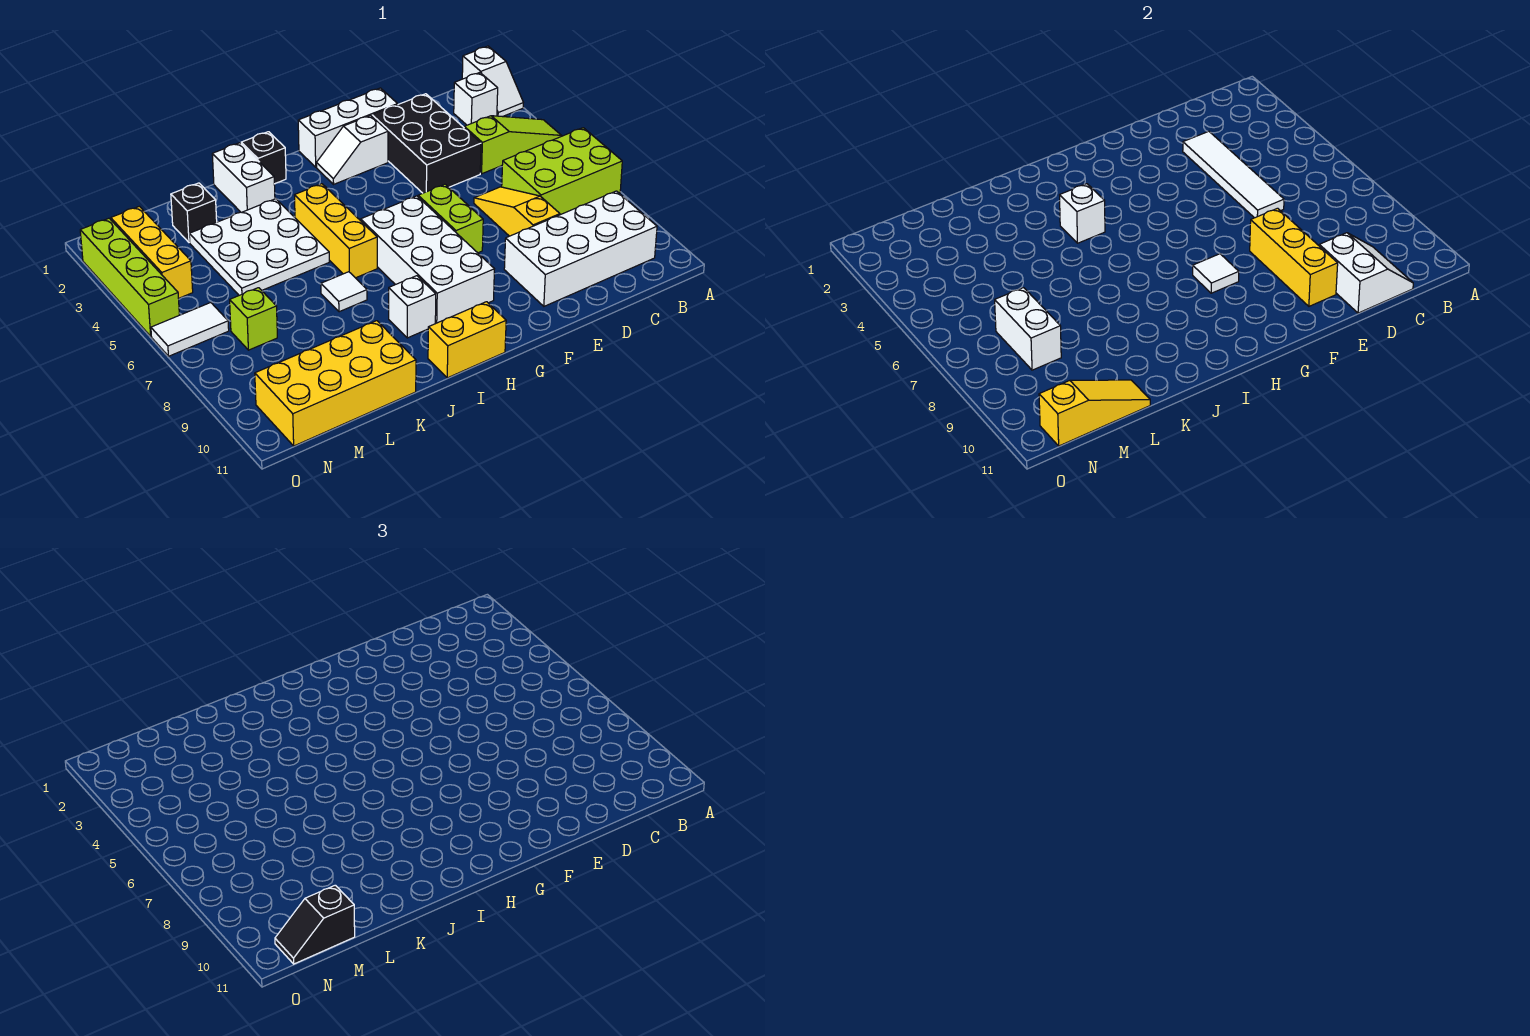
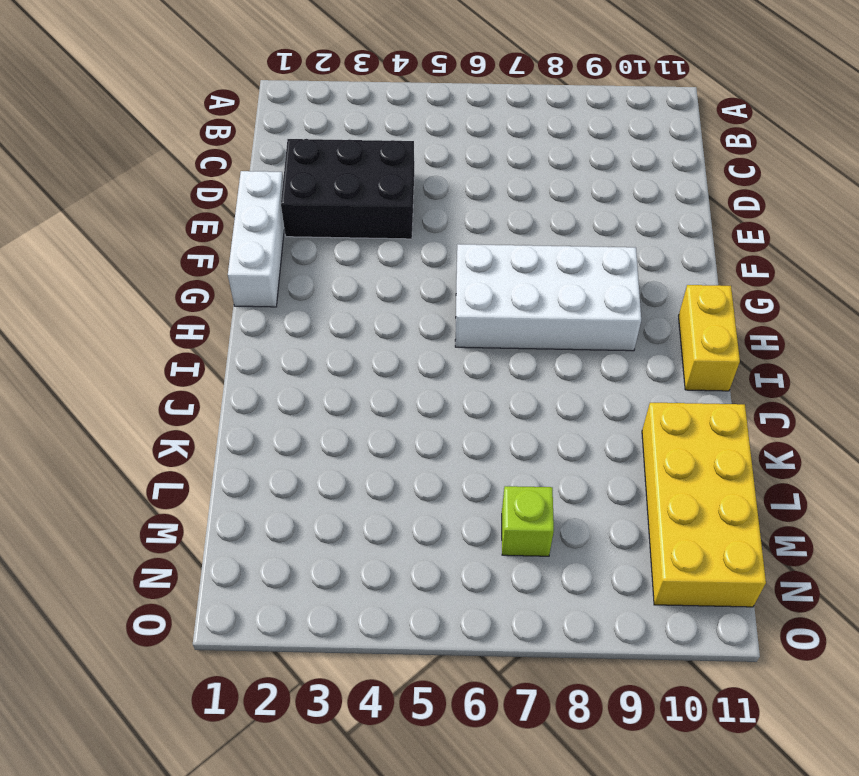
none -> white 1x2 slope [462,46,523,117]
none -> lime 1x3 slope [464,116,562,174]
none -> lime 2x3 brick [502,128,622,215]
none -> white 1x1 brick [454,73,498,125]

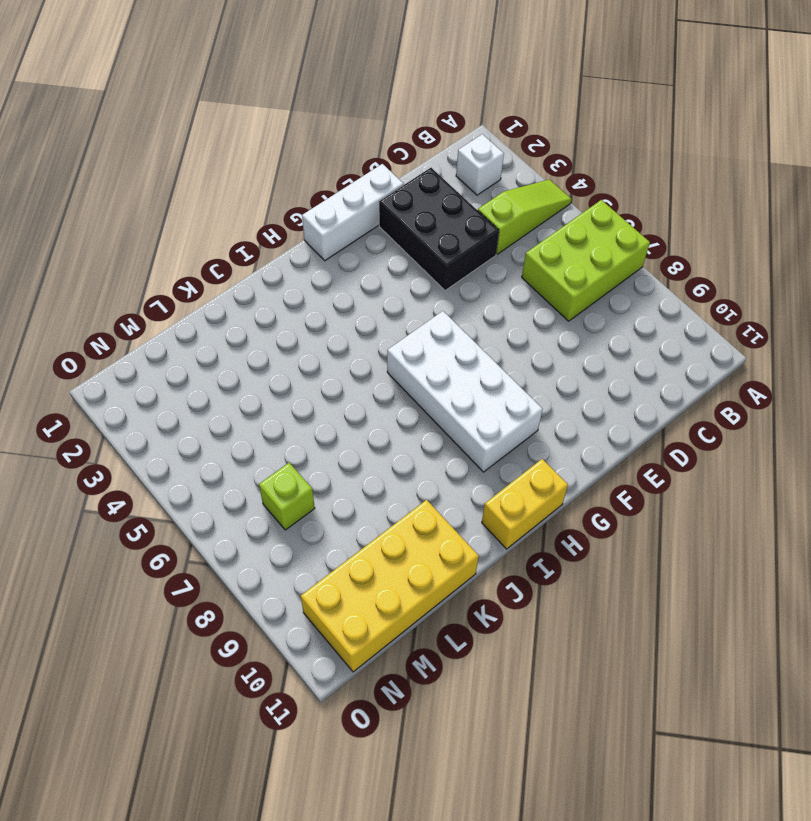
none -> white 1x2 slope [462,46,523,117]
none -> white 2x4 brick [504,191,657,306]
none -> yellow 1x3 slope [474,187,560,236]
none -> white 1x2 slope [316,115,388,184]

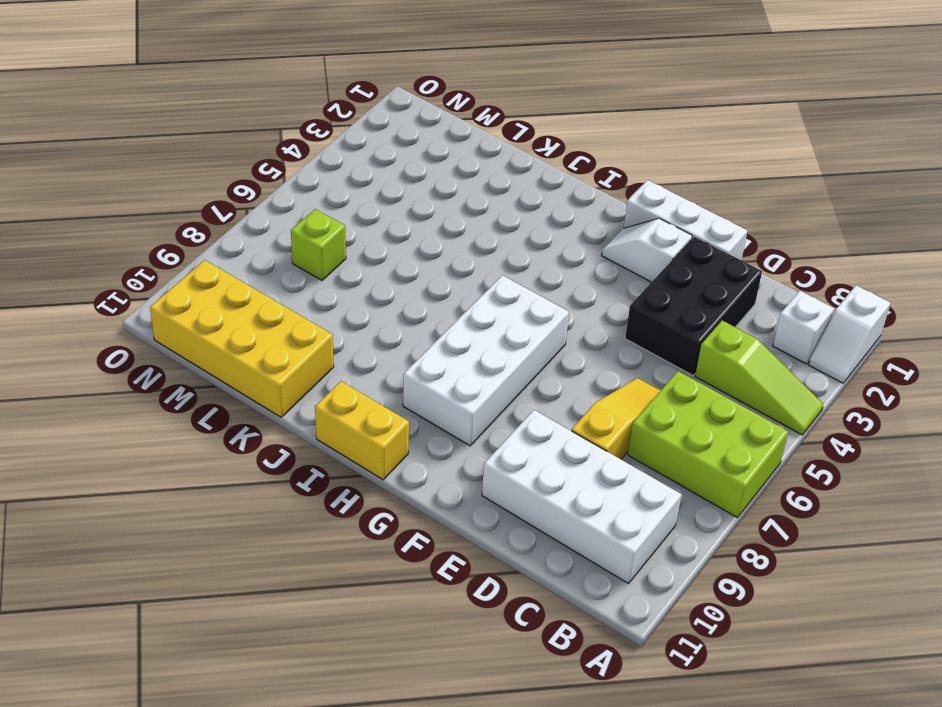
none -> lime 1x2 brick [418,184,483,253]
none -> black 1x1 brick [241,132,286,184]
none -> yellow 1x3 brick [295,184,377,278]
none -> white 1x1 brick [389,276,436,338]

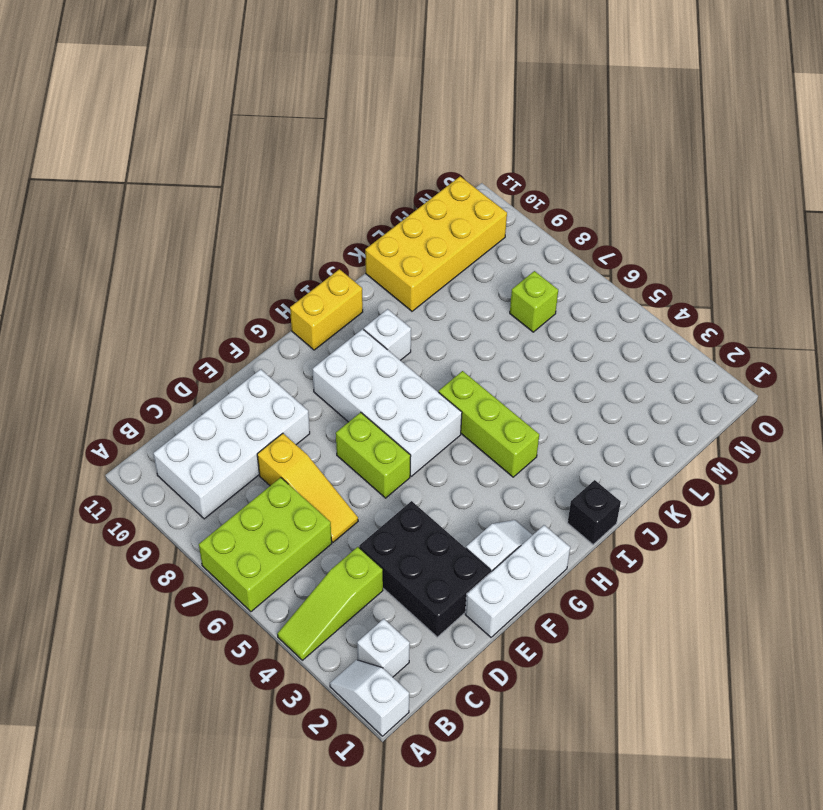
lime 1x3 brick [439,371,539,477] -> yellow 1x3 brick [295,184,377,278]
none -> white 1x2 brick [212,143,275,212]
none -> white 3x3 plate [189,199,329,295]
none -> white 1x1 tile [321,272,367,312]
none -> black 1x1 brick [171,183,217,243]

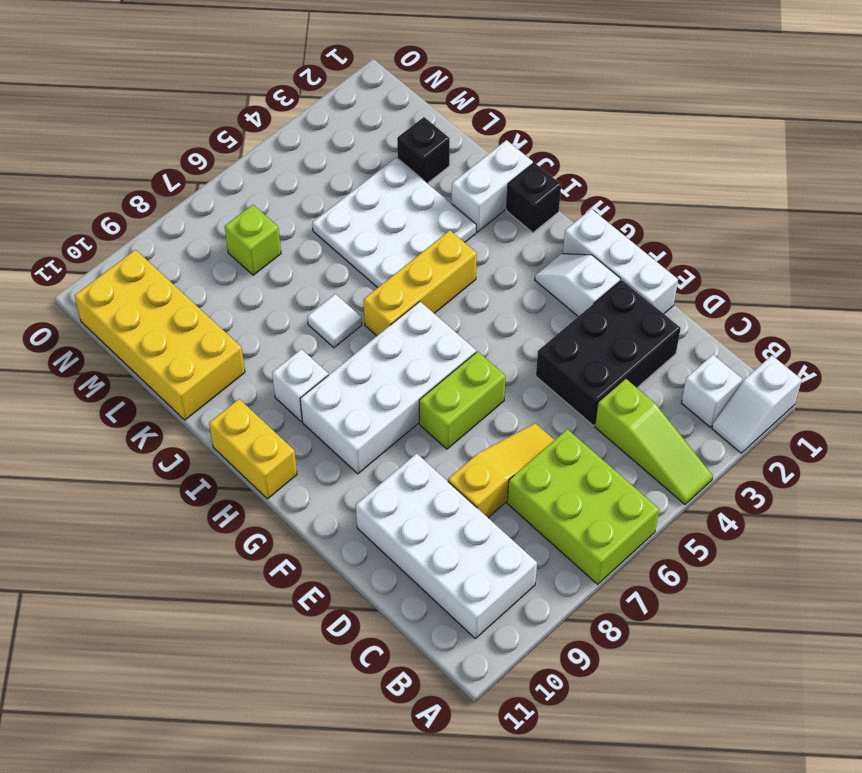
none -> yellow 1x3 brick [111,206,193,298]
none -> white 1x2 tile [151,303,229,356]
none -> lime 1x4 brick [80,218,179,336]
none -> white 2x2 slope [1319,233,1413,313]

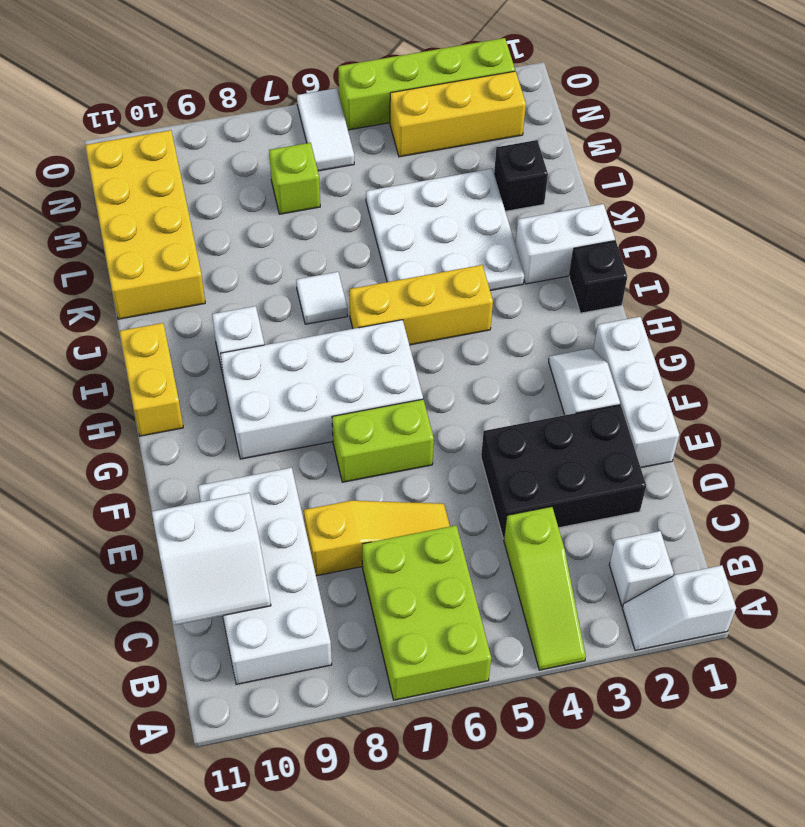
none -> white 1x4 tile [1183,131,1284,218]
none -> yellow 1x3 brick [1250,208,1338,306]
none -> white 1x1 tile [1193,254,1239,293]
none -> white 1x1 brick [1060,184,1105,243]

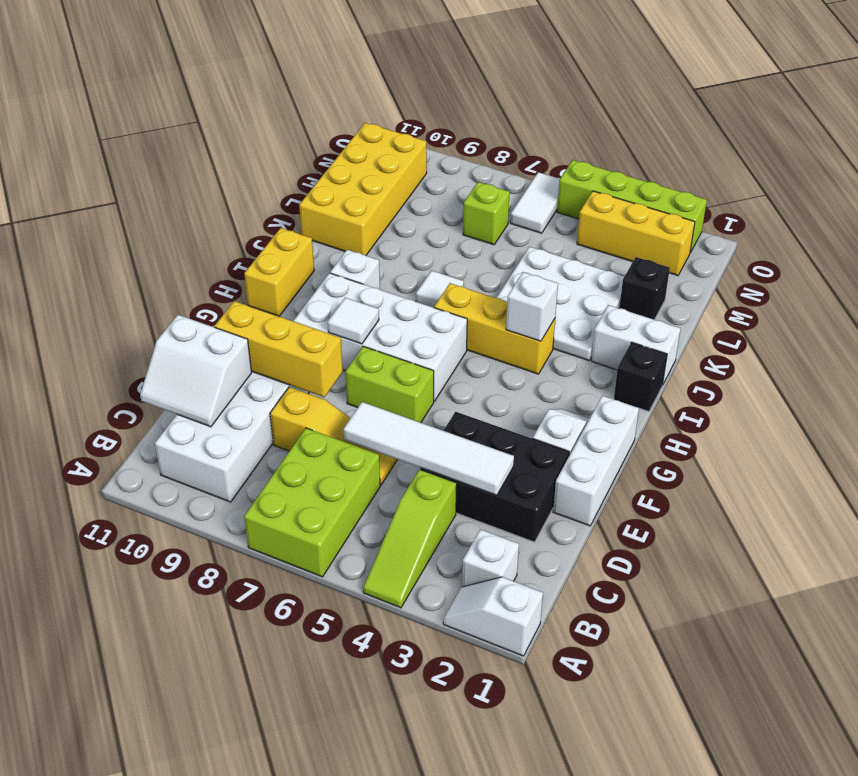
none -> yellow 1x3 slope [1039,380,1150,446]
none -> white 1x2 brick [995,288,1061,370]
none -> black 1x2 slope [275,885,355,964]

